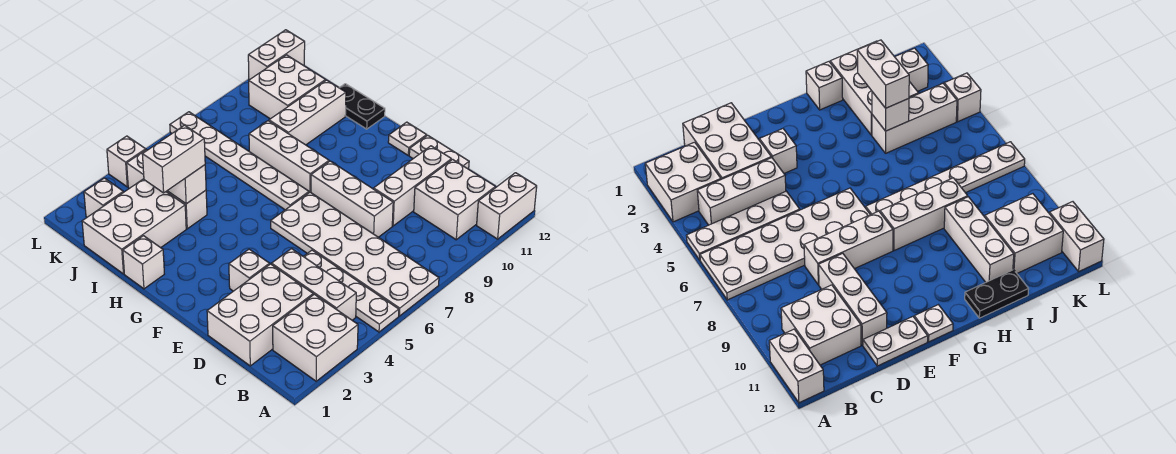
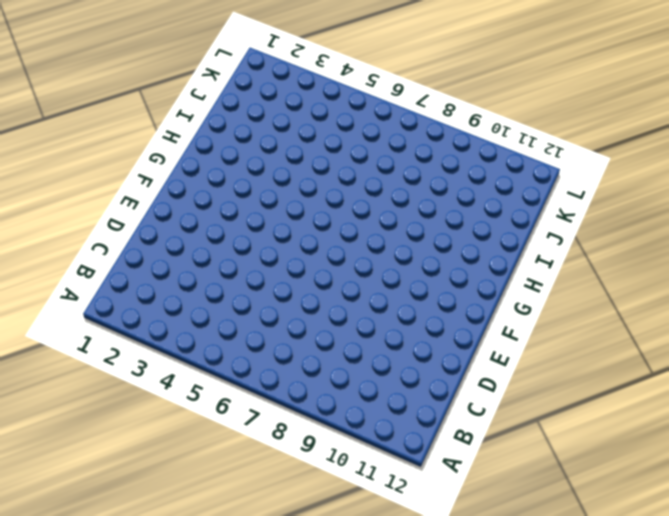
none -> white 2x2 brick [273,294,358,381]
none -> white 1x4 plate [303,250,399,332]
none -> white 2x6 plate [271,192,439,316]

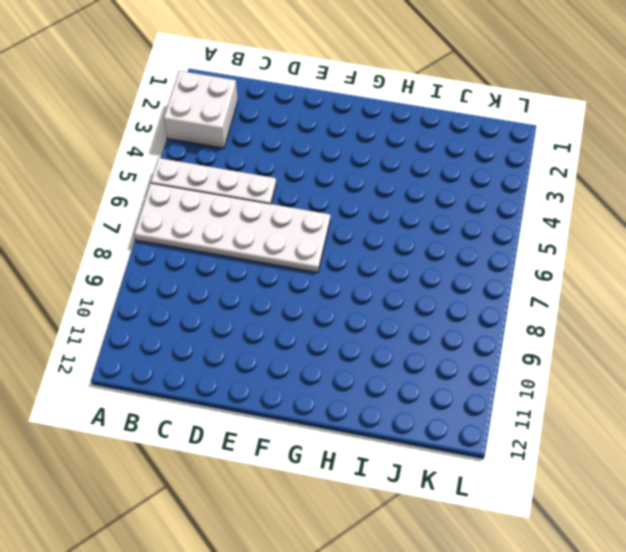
none -> white 1x2 brick [477,173,537,239]
none -> white 1x3 brick [272,249,356,320]
none -> white 2x2 brick [414,159,496,240]

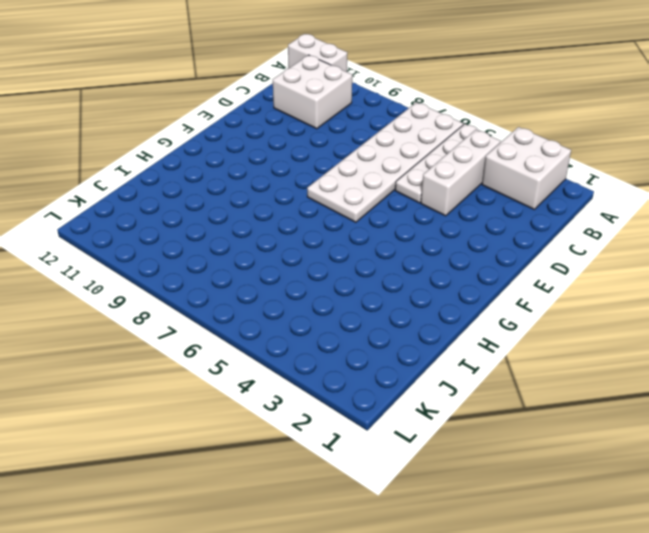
none -> white 2x3 brick [207,264,313,366]
none -> white 1x3 brick [311,161,393,237]
none -> white 1x3 brick [374,146,451,226]

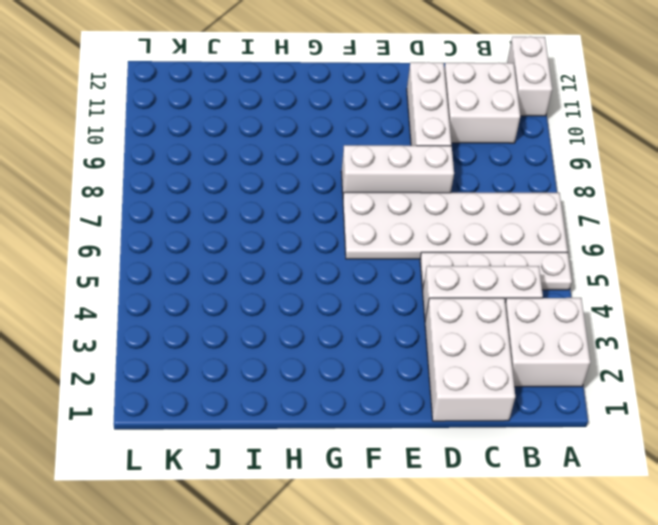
none -> white 1x2 plate [409,135,469,169]
none -> white 1x1 brick [229,249,270,291]
none -> white 1x1 plate [388,122,427,155]

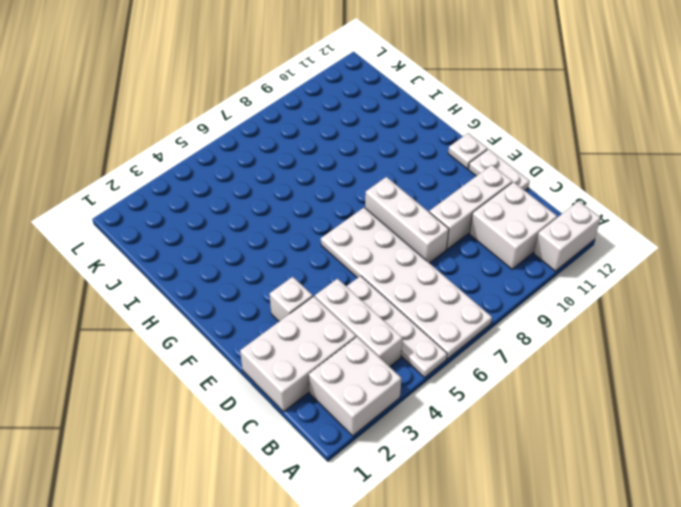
none -> white 1x6 plate [170,112,309,210]
none -> white 1x3 brick [249,121,329,192]
none -> white 1x1 brick [123,236,164,289]

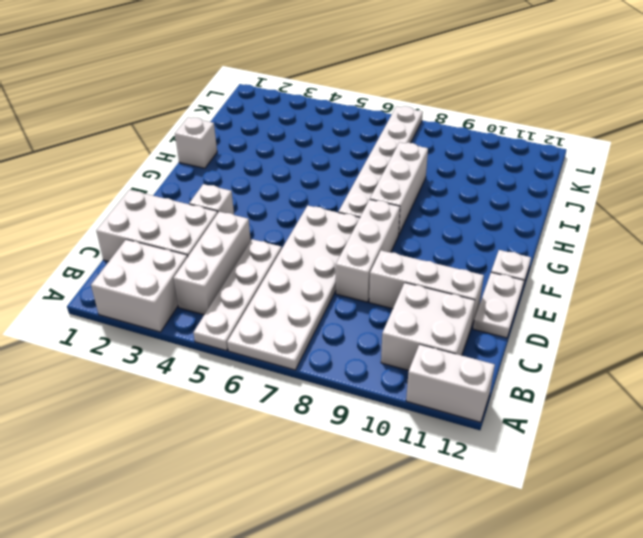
none -> black 1x2 plate [339,84,385,129]
none -> white 2x3 brick [82,179,186,274]
none -> white 1x3 brick [127,150,207,229]

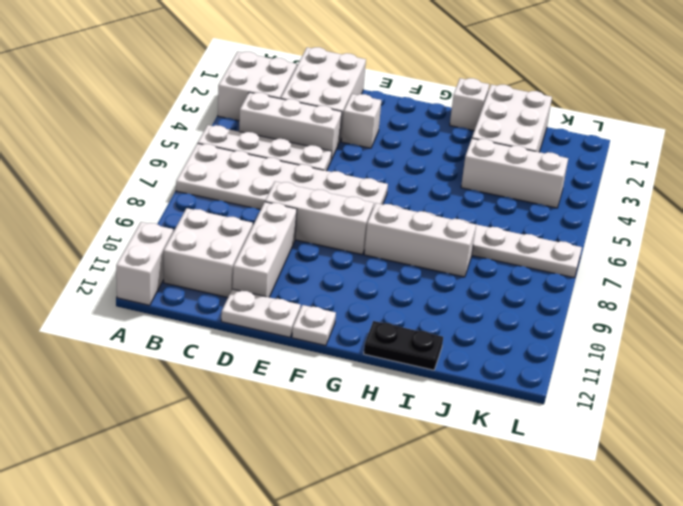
none -> white 1x3 brick [269,80,346,145]
none -> white 2x2 brick [249,55,326,119]
none -> white 1x1 brick [84,178,123,217]

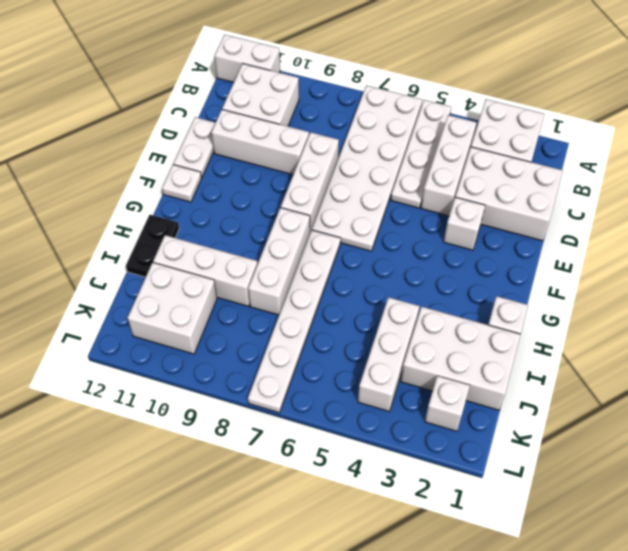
none -> white 1x1 brick [107,136,146,187]
none -> white 1x2 brick [248,30,305,80]
none -> white 1x1 brick [167,165,206,204]

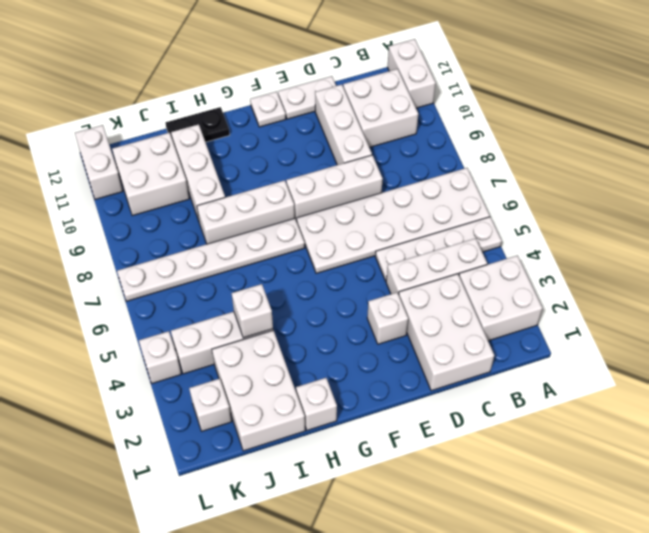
none -> white 1x2 brick [142,125,205,193]

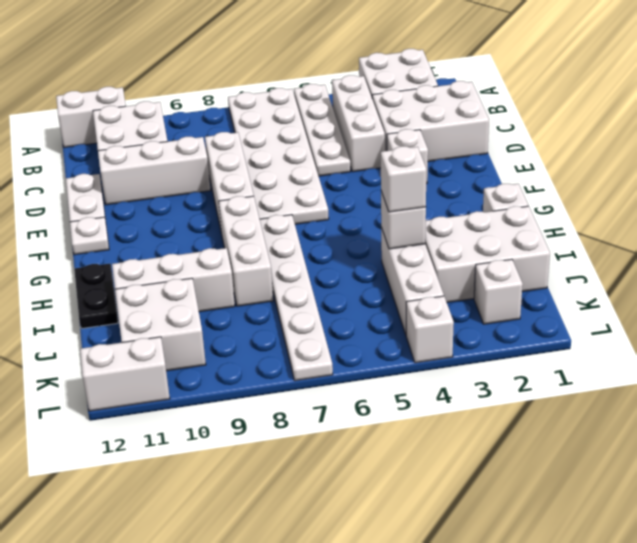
white 1x1 brick [381,146,426,212] -> white 1x2 brick [142,125,205,193]

